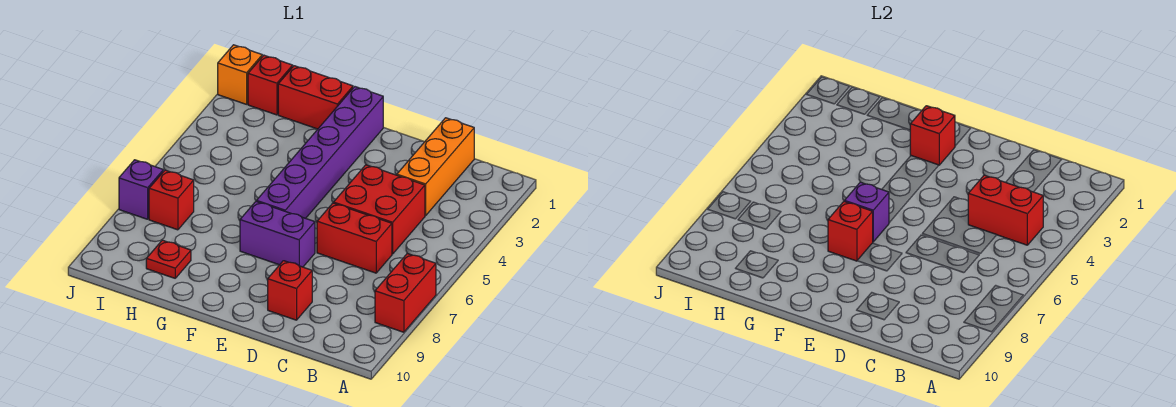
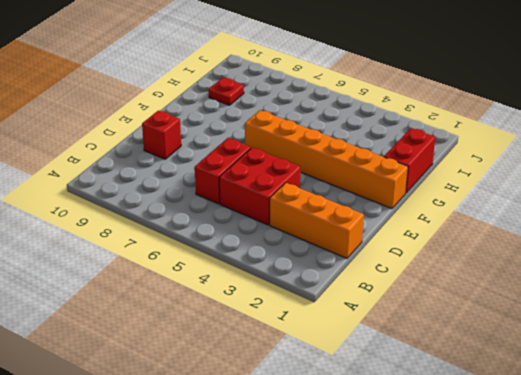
orange 1x6 brick [245,110,408,209] -> purple 1x6 brick [257,87,383,218]
none -> red 1x2 brick [375,254,436,332]
none -> purple 1x2 brick [240,201,315,267]
none -> red 1x1 brick [248,55,293,115]

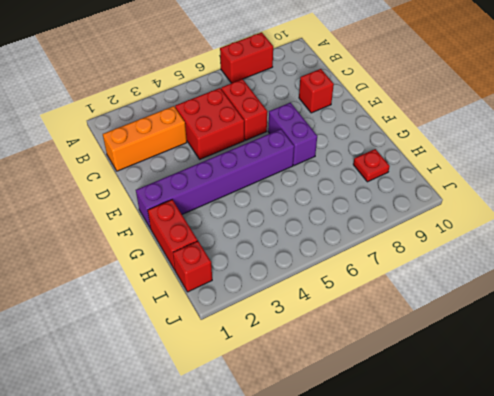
none -> red 1x1 brick [149,170,194,230]
none -> orange 1x1 brick [218,45,262,104]
none -> purple 1x1 brick [119,160,163,219]

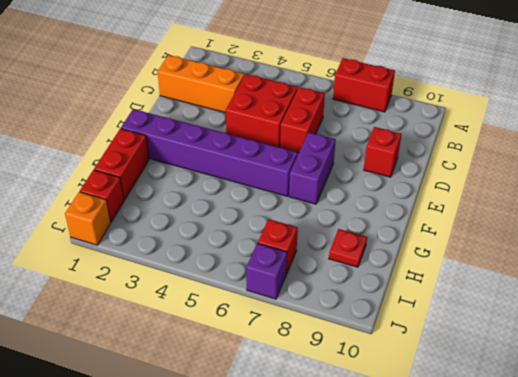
none -> red 1x2 brick [968,175,1043,245]
none -> red 1x1 brick [910,106,955,165]
none -> purple 1x1 brick [845,182,889,242]

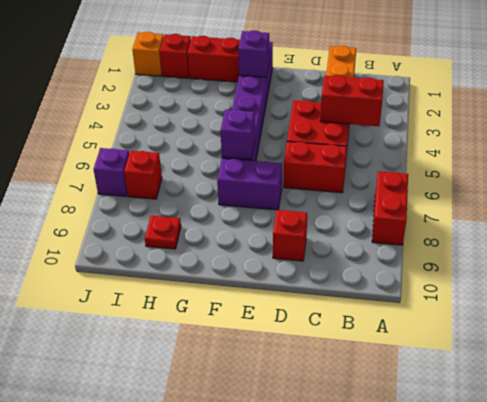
purple 1x1 brick [238,30,269,77] -> red 1x1 brick [910,106,955,165]
none -> red 1x1 brick [828,201,873,261]

